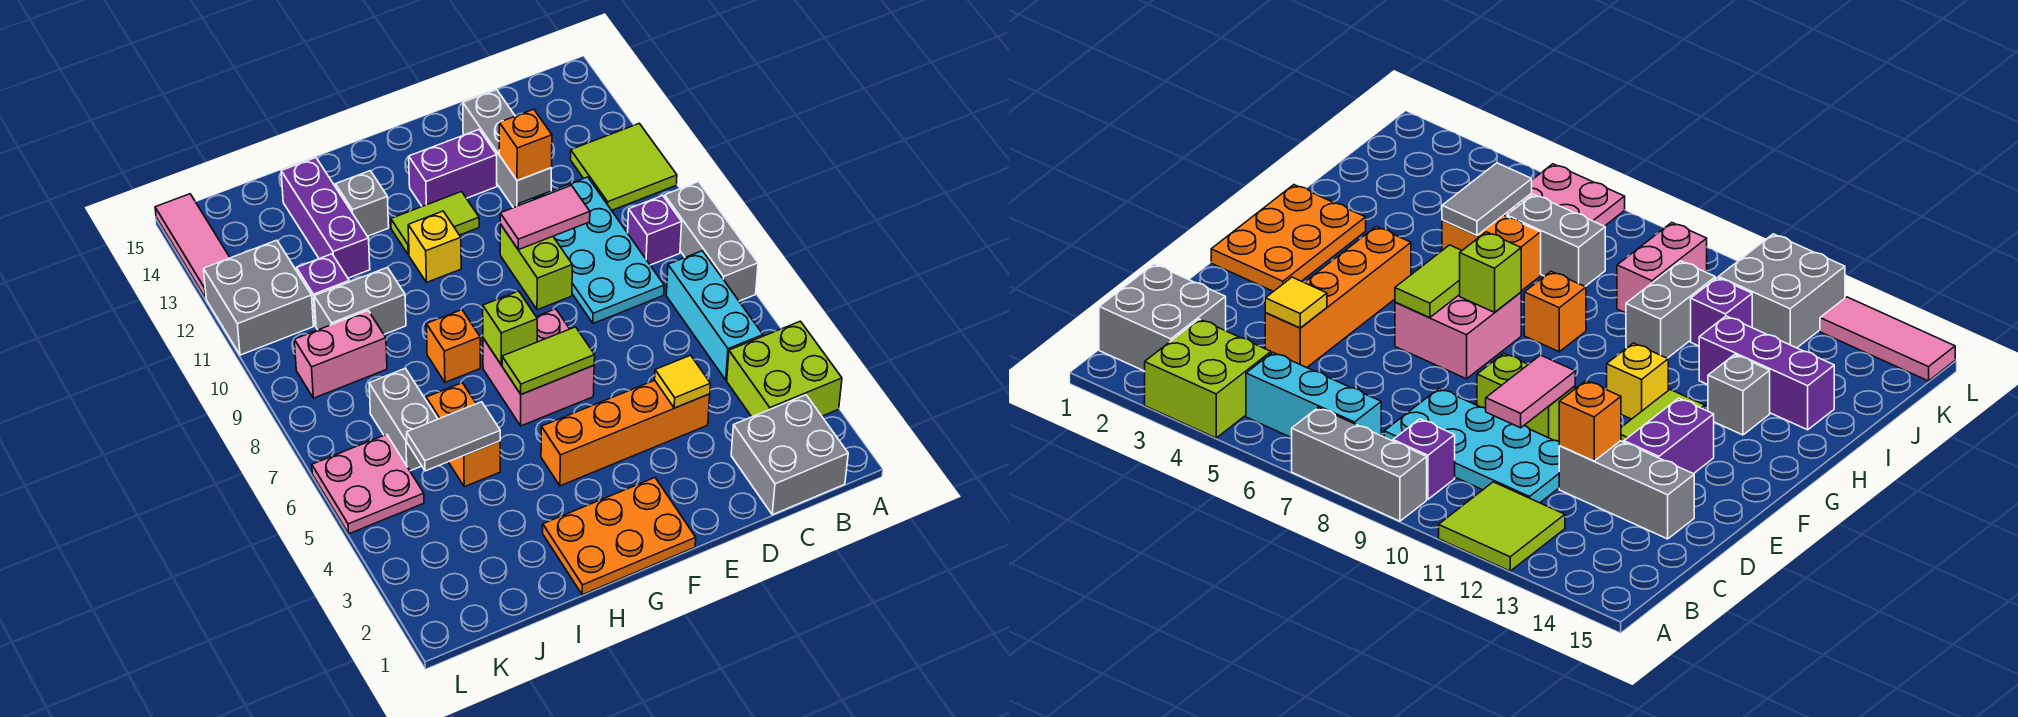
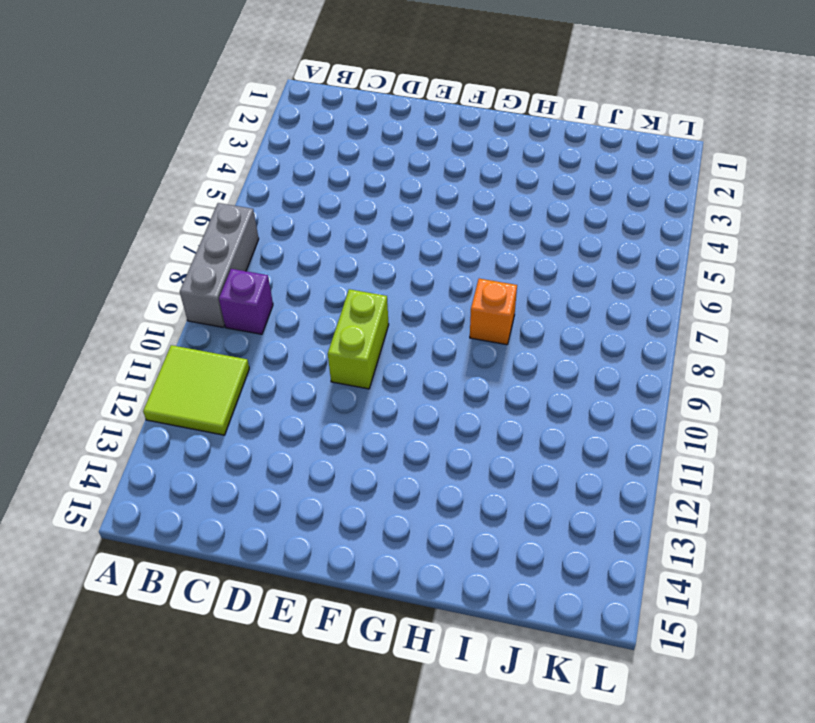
none -> lime 2x2 brick [727,321,842,417]
none -> grey 2x2 brick [731,395,848,515]
none -> cyan 1x3 brick [666,251,763,380]
none -> cyan 2x4 plate [518,177,664,323]

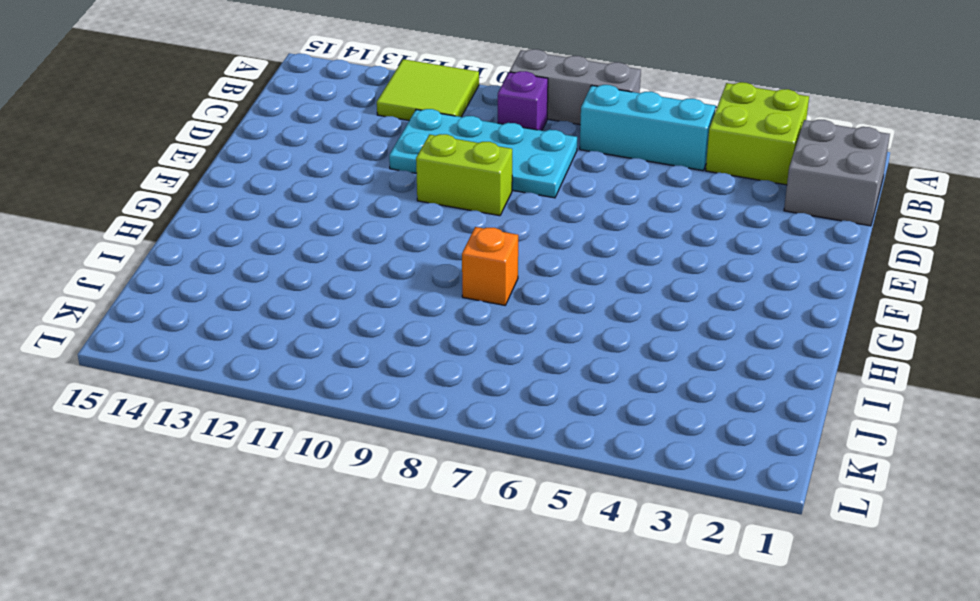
none -> orange 1x4 brick [541,380,710,486]
none -> grey 1x3 brick [463,90,551,208]
none -> purple 1x2 brick [409,130,497,206]
none -> orange 2x3 plate [543,478,696,595]

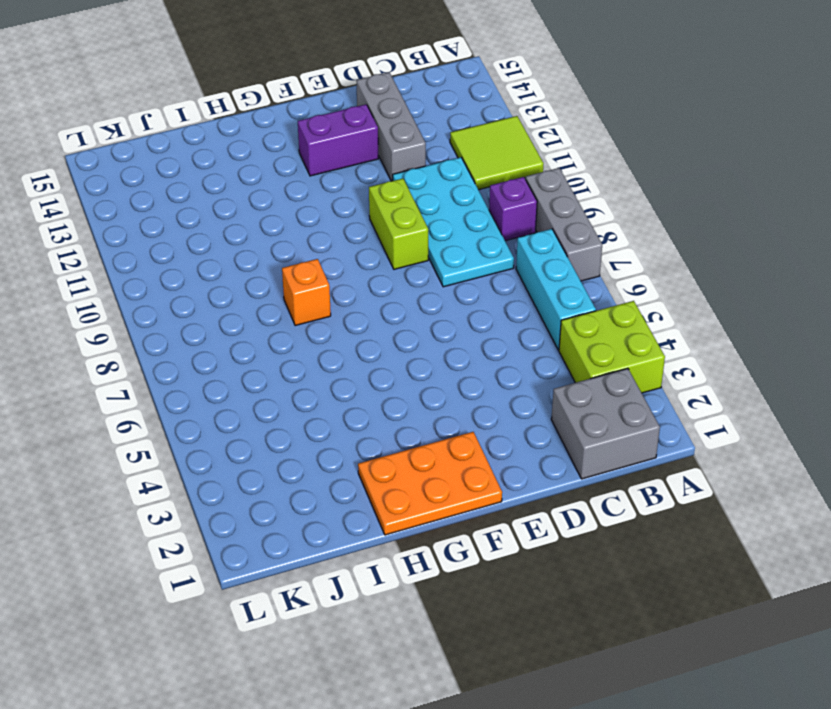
none -> orange 1x4 brick [541,380,710,486]
none -> pink 2x2 brick [483,309,594,426]
none -> lime 1x2 tile [391,192,479,255]
none -> yellow 1x1 brick [408,211,461,283]

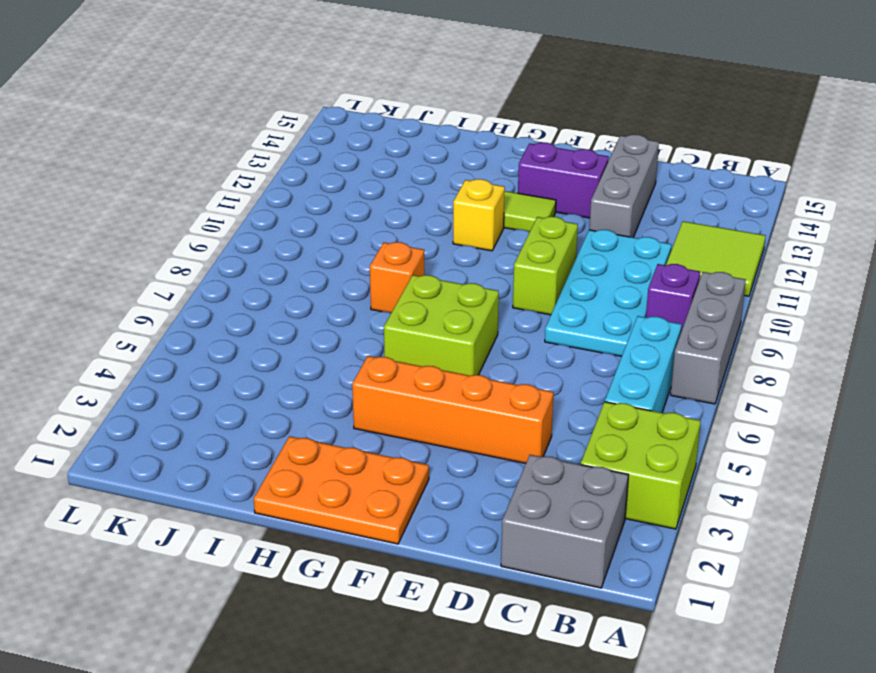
lime 2x2 brick [384,275,499,376] -> pink 2x2 brick [483,309,594,426]
none -> grey 1x1 brick [336,171,389,236]
none -> orange 1x2 brick [426,383,500,487]
none -> grey 1x2 brick [314,267,406,334]
none -> purple 1x3 brick [281,158,370,278]

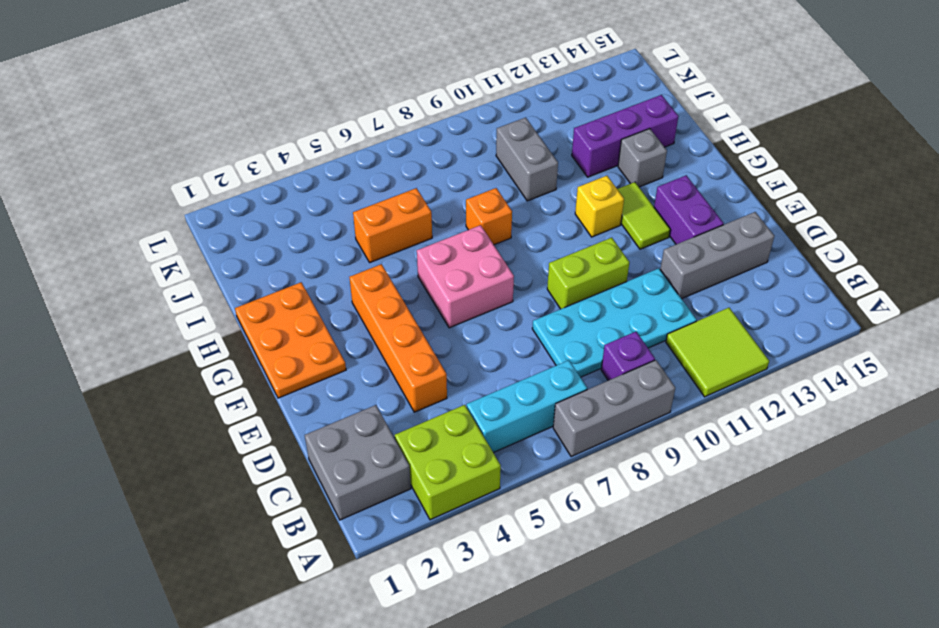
none -> grey 1x2 brick [369,368,438,471]
none -> pink 1x2 brick [294,311,387,398]
none -> purple 1x1 brick [297,254,349,326]
none -> pink 2x2 plate [312,434,424,534]

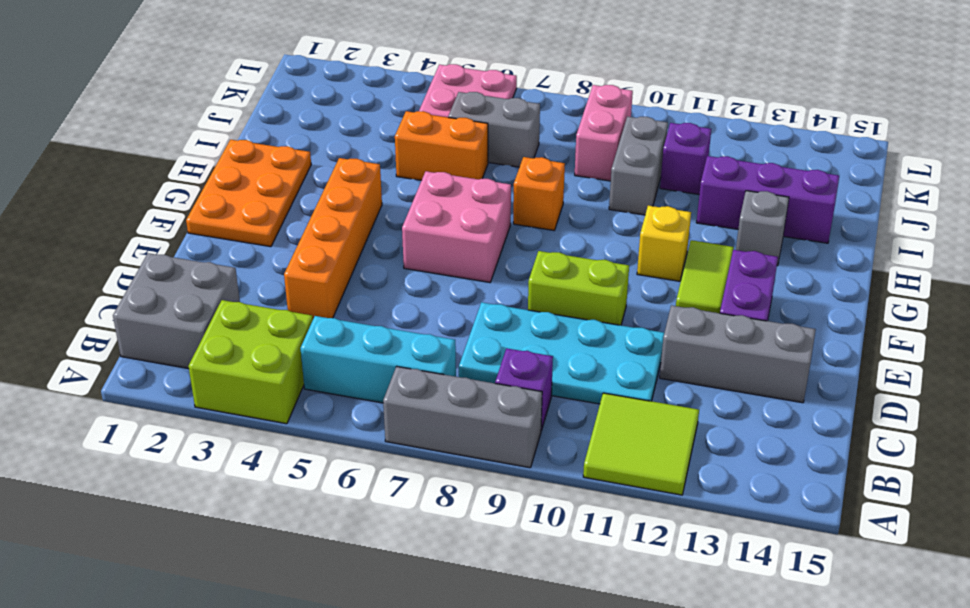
none -> grey 2x2 brick [204,240,313,355]
none -> pink 1x3 tile [155,194,230,298]
none -> yellow 1x1 tile [655,355,710,408]
none -> pink 1x2 tile [500,185,590,250]

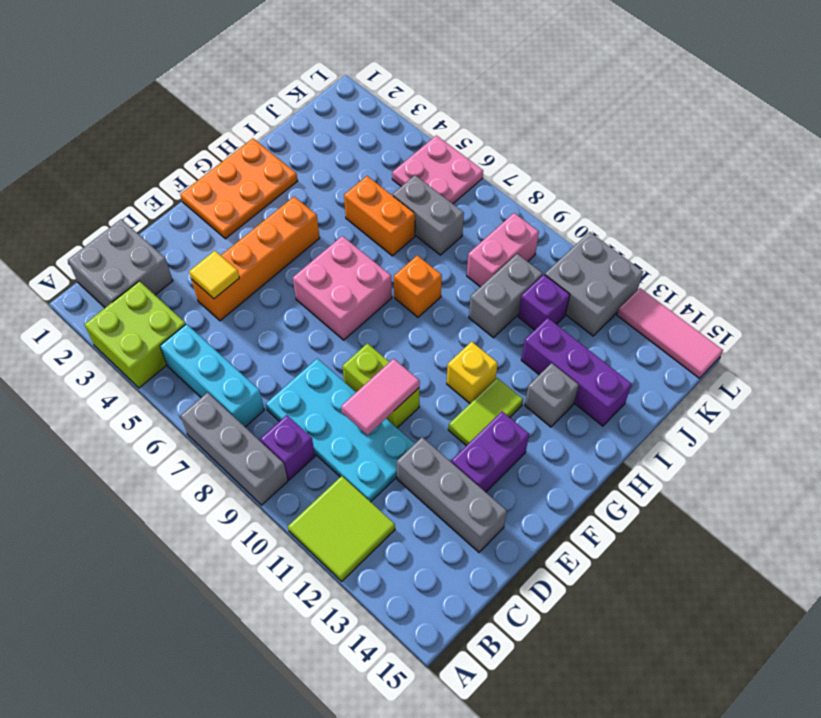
none -> orange 1x1 brick [499,109,552,181]
none -> lime 1x2 tile [502,327,595,394]
none -> lime 1x1 brick [483,291,537,365]
none -> grey 1x2 tile [407,402,500,471]

